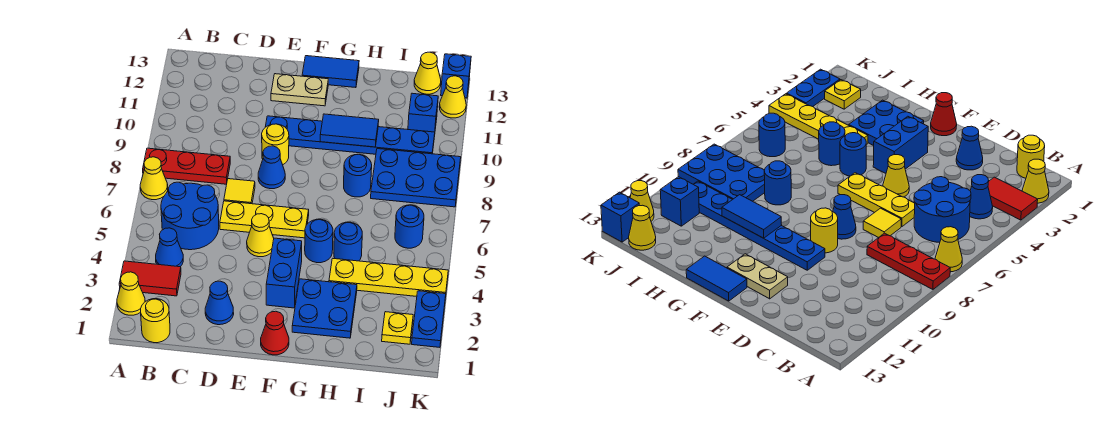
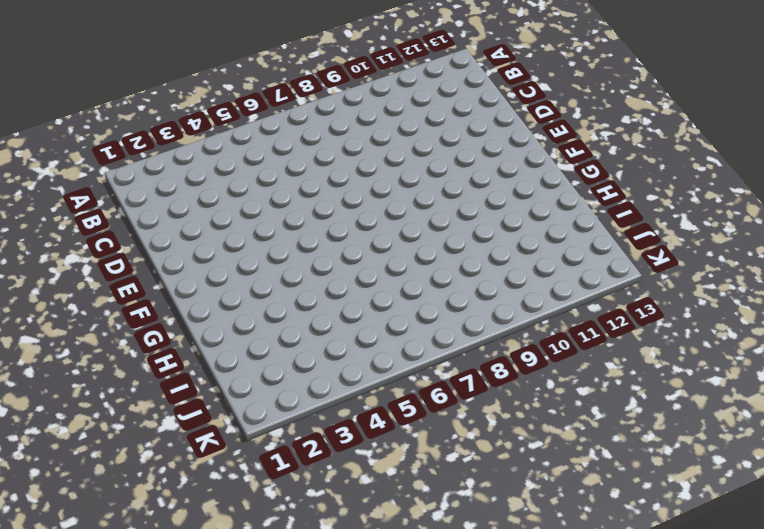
none -> yellow 1x1 cone [117,272,145,315]
none -> red 1x2 tile [119,261,181,296]
none -> yellow 1x1 cone [140,157,168,200]
none -> red 1x3 plate [143,148,230,184]

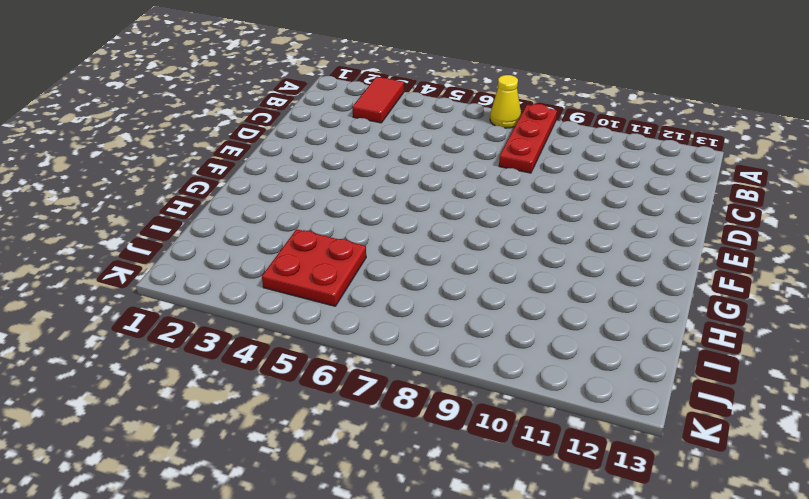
red 2x2 plate [262,229,366,306] -> yellow 1x4 plate [329,259,448,296]
none -> yellow 1x1 cone [117,272,145,315]
none -> yellow 1x1 round brick [141,299,170,343]
none -> blue 1x1 cone [156,228,183,267]
none -> blue 2x2 round brick [161,182,219,250]

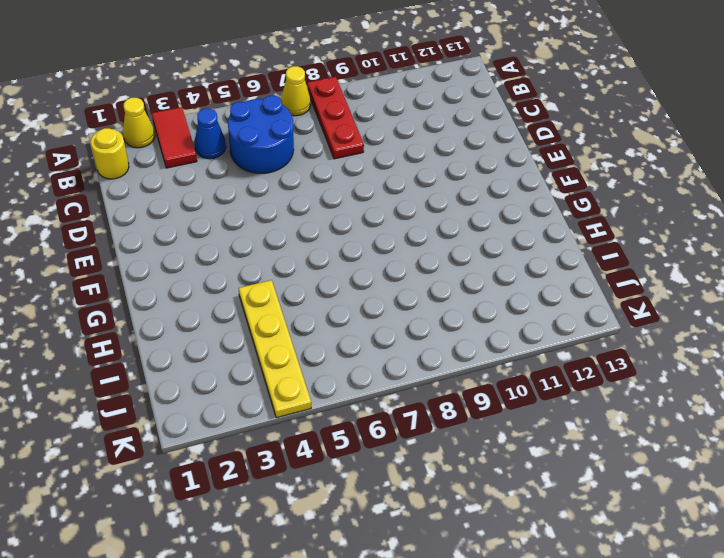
none -> blue 1x1 cone [205,281,234,325]
none -> yellow 1x3 plate [220,201,309,238]
none -> yellow 1x1 tile [224,179,255,204]
none -> yellow 1x1 cone [247,214,274,257]

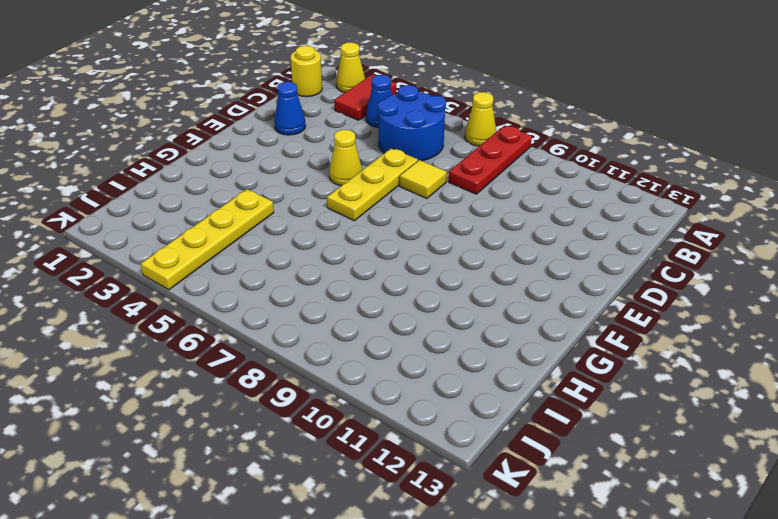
none -> blue 1x1 cone [258,146,285,189]
none -> yellow 1x1 round brick [262,124,289,165]
none -> blue 1x6 plate [265,116,435,154]
none -> tan 1x2 plate [271,74,328,106]

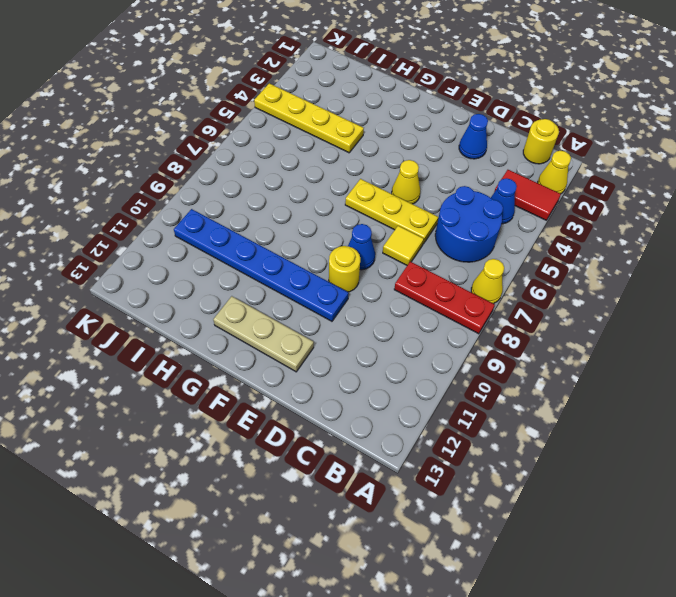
tan 1x3 plate [213,296,314,372] -> tan 1x2 plate [271,74,328,106]
none -> red 1x1 cone [261,311,289,355]
none -> blue 1x2 brick [266,238,302,308]
none -> blue 1x2 tile [302,56,359,88]
none -> blue 2x2 plate [292,279,357,338]

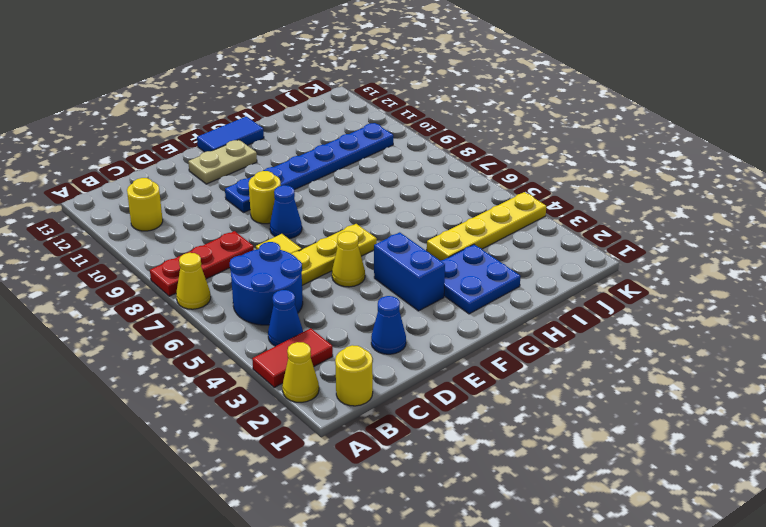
yellow 1x1 round brick [127,178,163,231] -> none
none -> red 1x1 cone [261,311,289,355]
none -> blue 1x1 round brick [305,219,333,263]
none -> blue 1x1 round brick [334,222,362,261]
none -> blue 1x1 round brick [344,154,372,197]

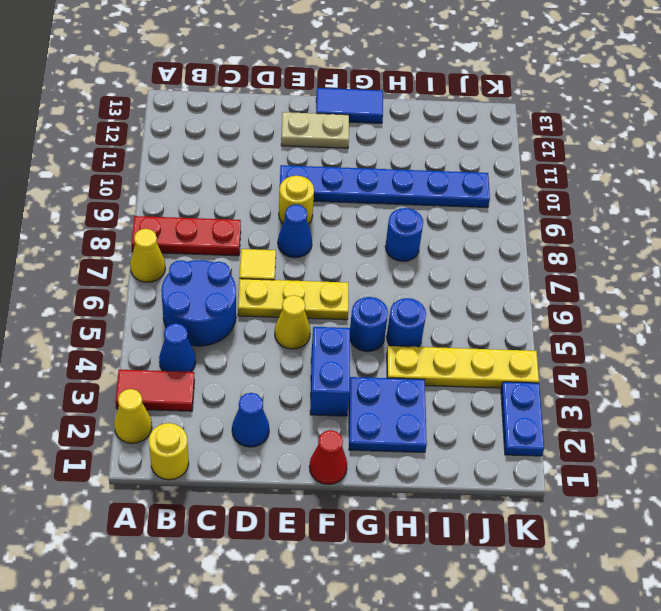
none -> blue 2x3 plate [371,149,461,207]
none -> yellow 1x1 plate [382,312,413,344]
none -> blue 1x1 round brick [395,205,424,248]
none -> blue 1x1 brick [408,93,438,132]

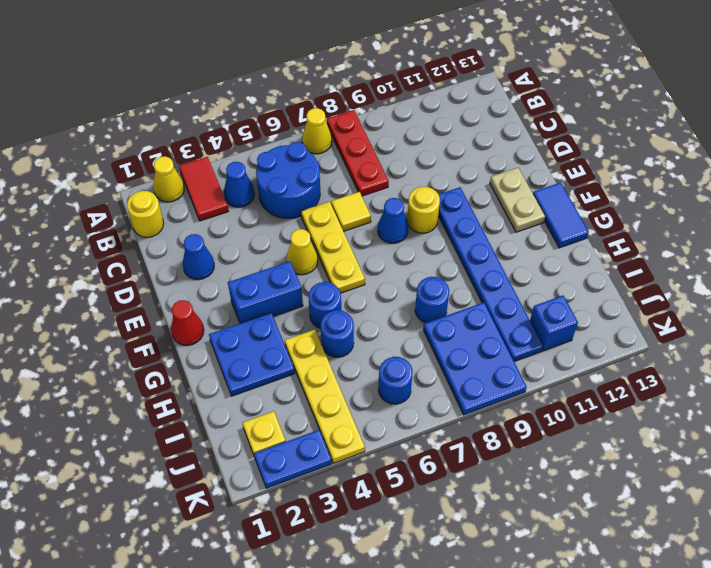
none -> yellow 1x1 cone [414,52,441,94]
none -> yellow 1x1 cone [439,76,466,118]
none -> blue 1x1 brick [441,54,471,98]
none -> blue 1x2 tile [320,114,379,147]

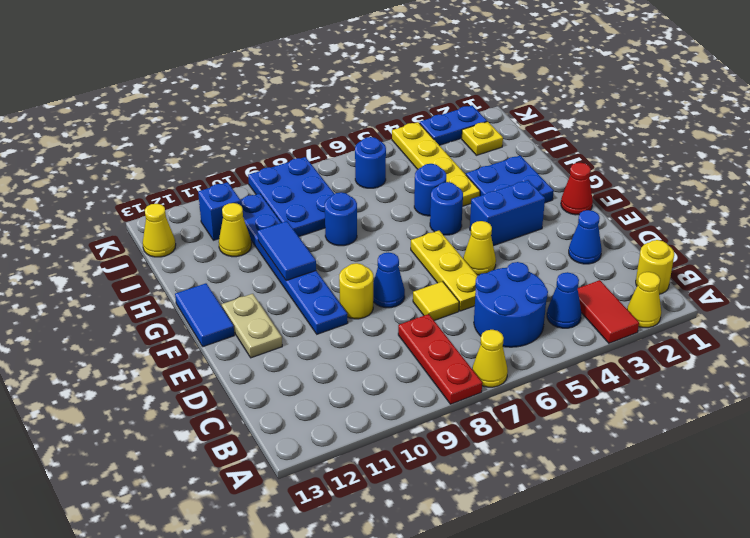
yellow 1x1 cone [219,203,251,257] -> yellow 1x1 cone moved to [439,76,466,118]
none -> blue 1x1 brick [441,54,471,98]

